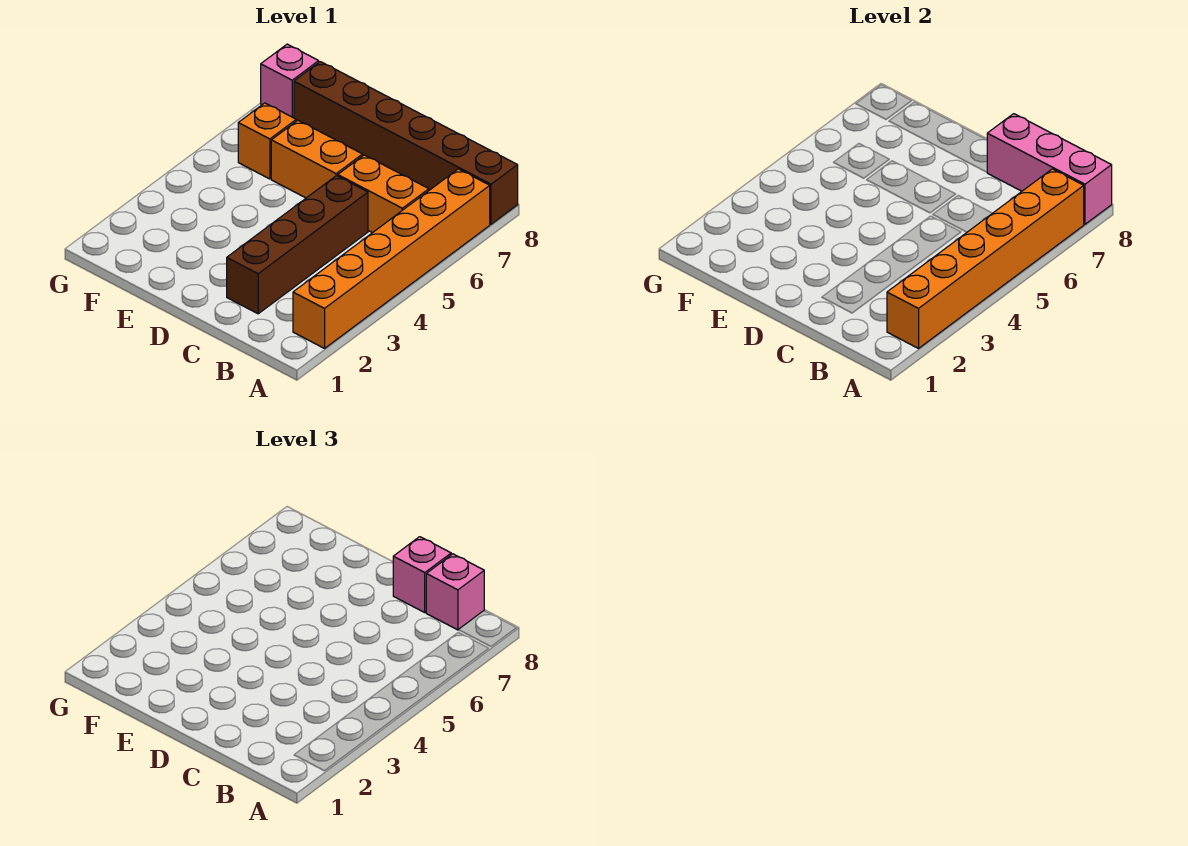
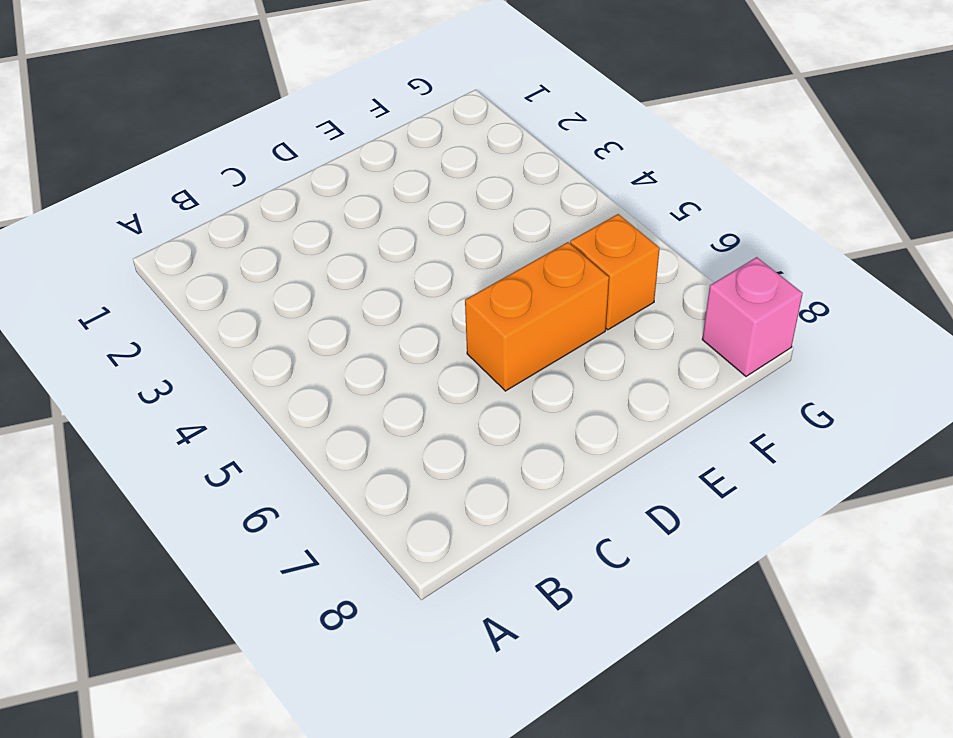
none -> orange 1x6 brick [293,169,490,348]
none -> brown 1x6 brick [294,62,518,224]

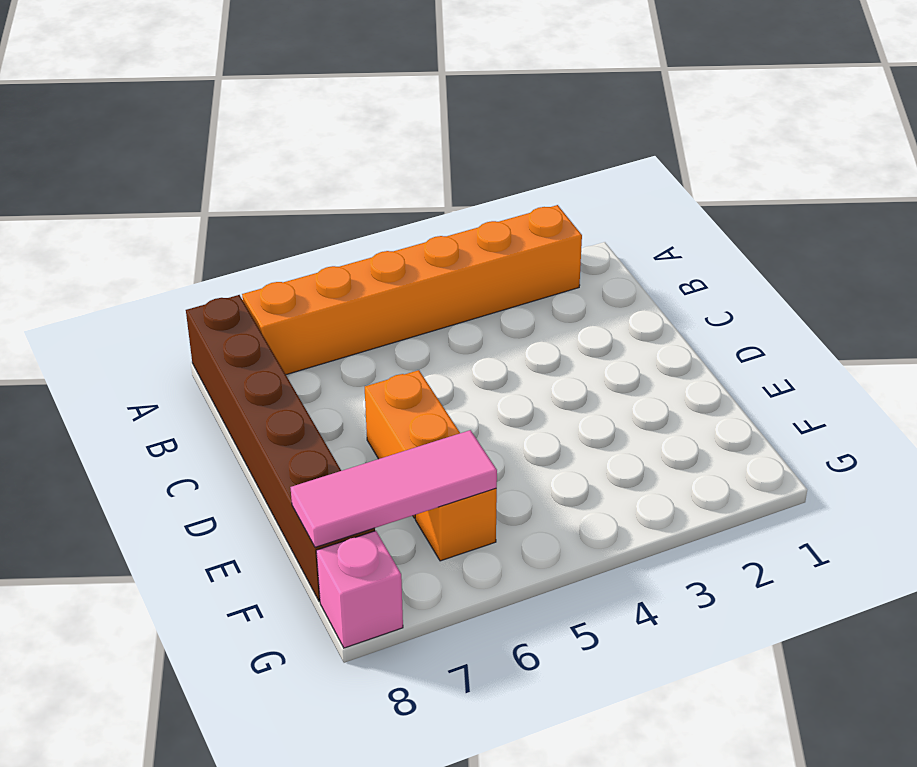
pink 1x3 tile [291,430,497,547] -> none
none -> orange 1x2 brick [338,155,429,233]
none -> brown 1x4 brick [227,176,368,314]

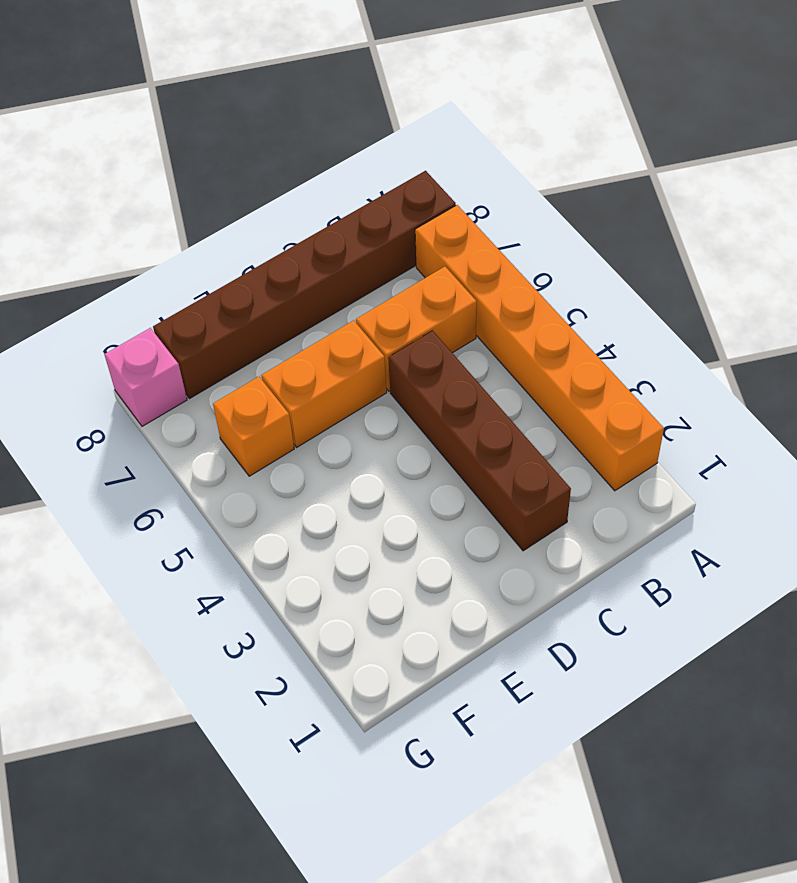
none -> orange 1x6 brick [887,169,1084,348]
none -> pink 1x3 brick [987,114,1112,224]

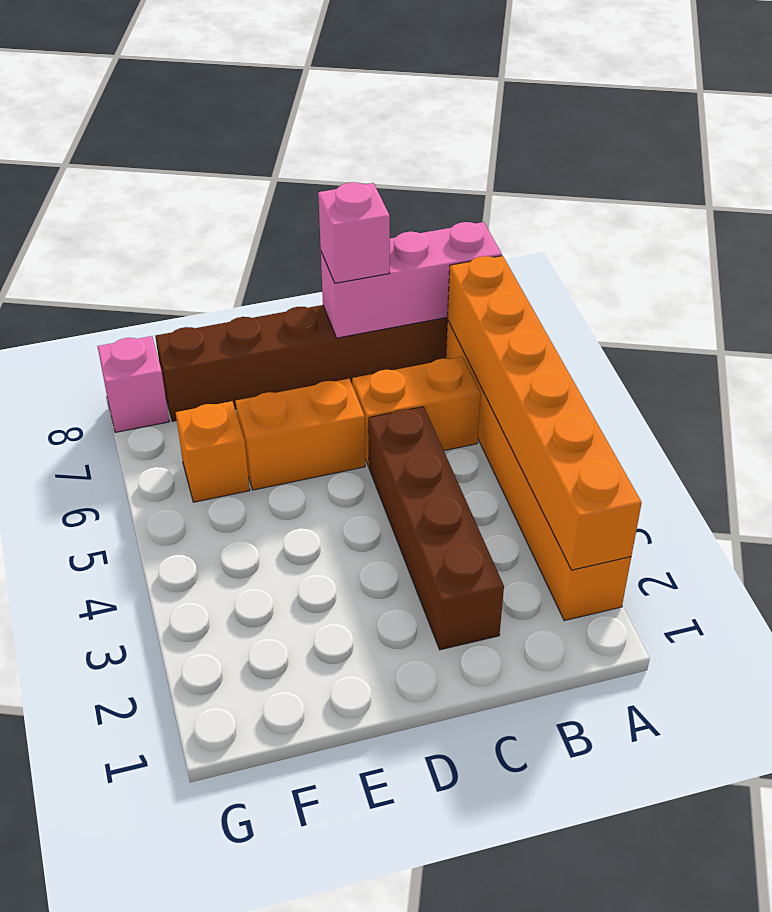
none -> pink 1x1 brick [426,554,484,630]

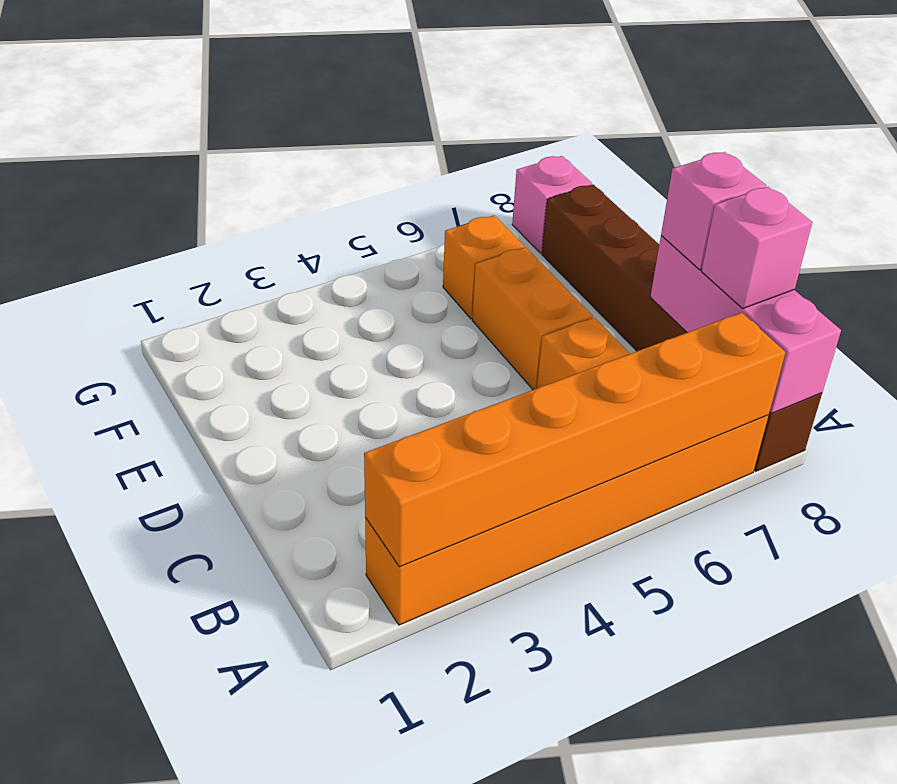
none -> brown 1x4 brick [227,176,368,314]

